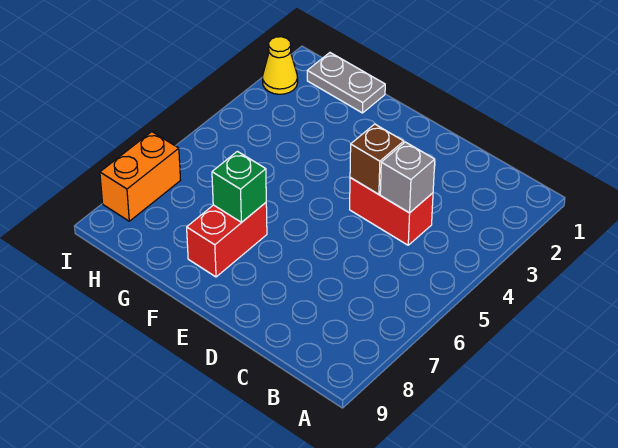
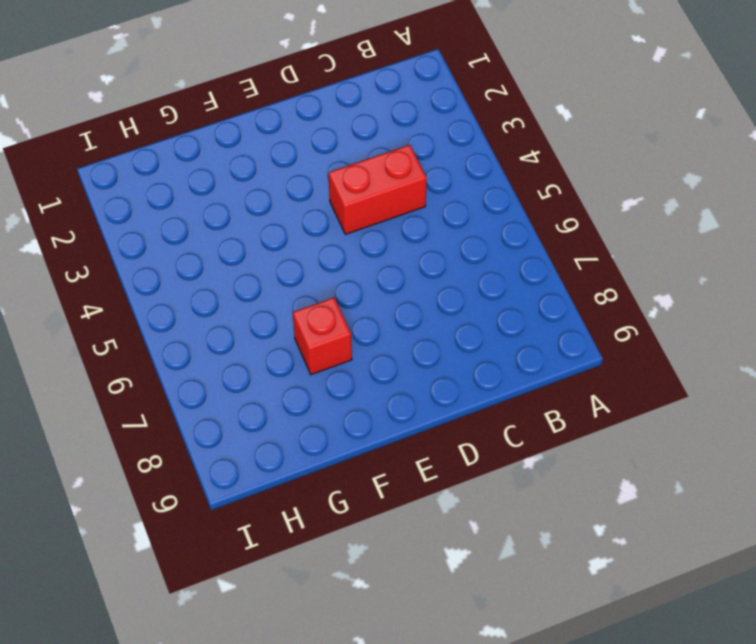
red 1x1 brick [293,298,352,375] -> red 1x2 brick [187,203,267,277]
none -> grey 1x2 plate [307,53,385,113]
none -> yellow 1x1 cone [263,37,298,94]

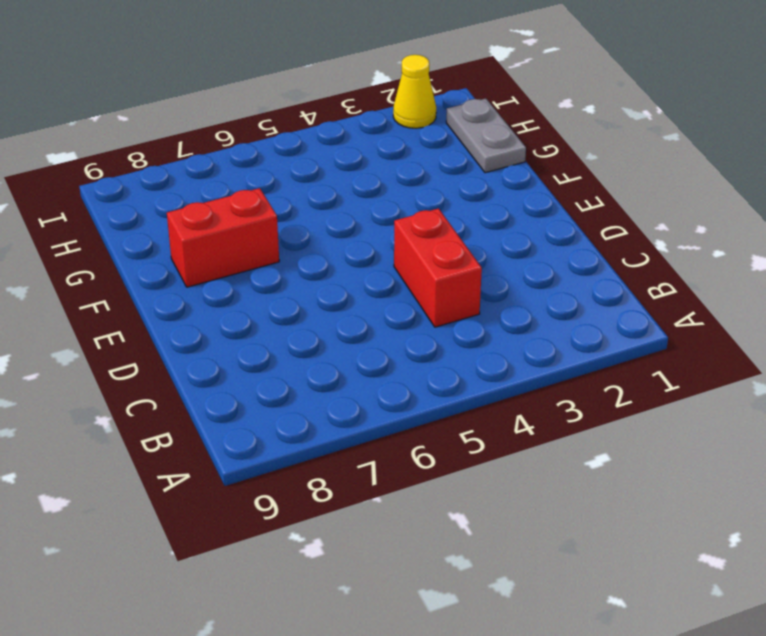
none -> orange 1x2 brick [100,132,180,221]
none -> grey 1x1 brick [380,142,435,213]

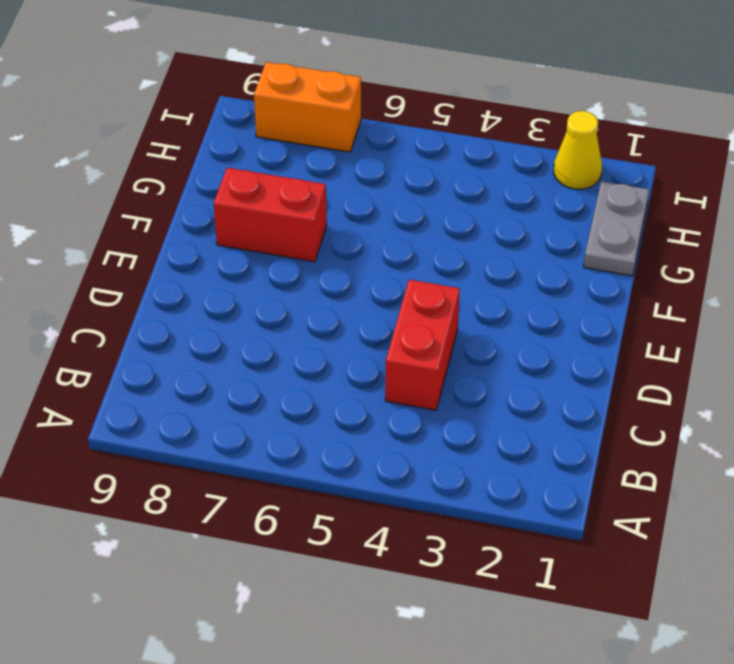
none -> grey 1x1 brick [380,142,435,213]
none -> brown 1x1 brick [350,124,404,194]

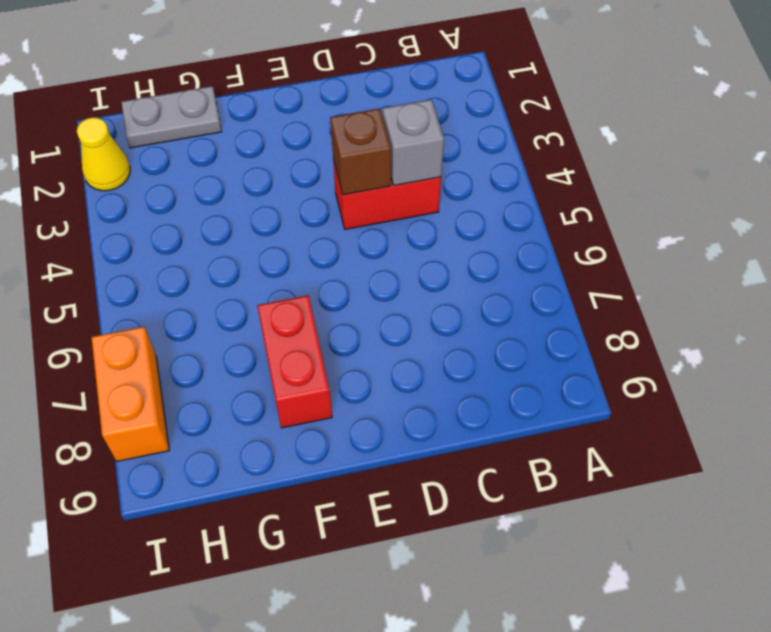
none -> green 1x1 brick [212,151,266,222]

